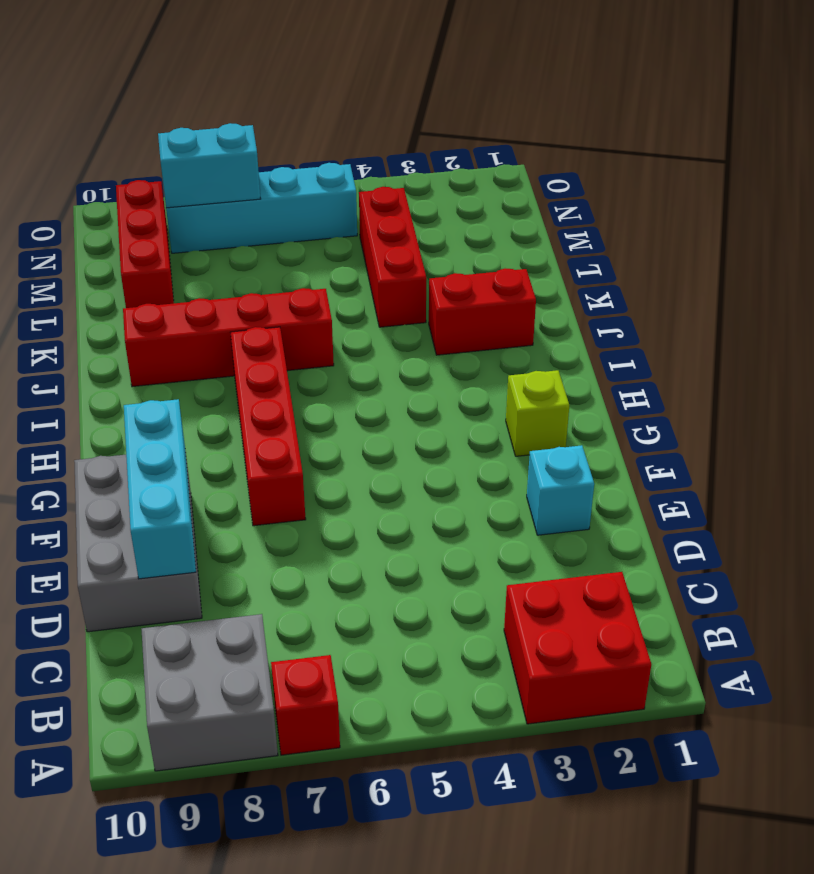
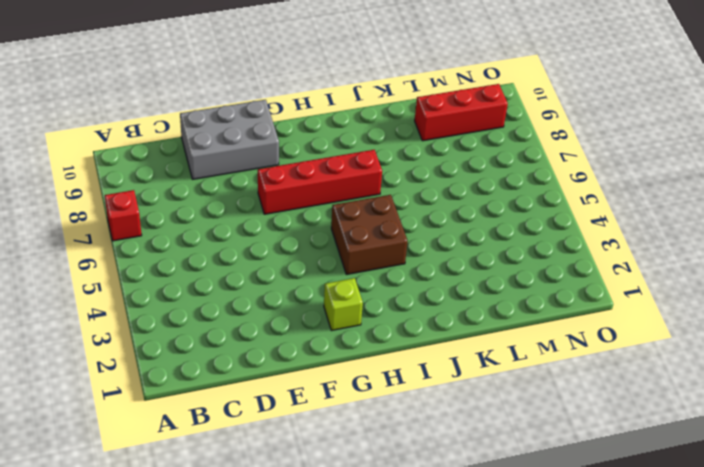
brown 2x2 brick [331,195,408,275] -> none
none -> red 2x2 brick [504,572,651,724]
none -> grey 2x2 brick [142,614,278,771]
none -> cyan 1x1 brick [527,445,594,535]

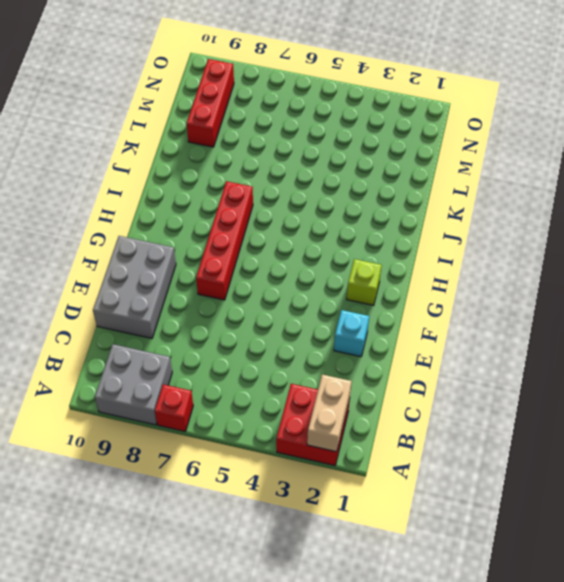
tan 1x2 brick [307,375,352,452] -> none
none -> red 1x2 brick [429,268,536,355]
none -> red 1x4 brick [123,288,334,387]
none -> red 1x3 brick [359,187,426,327]

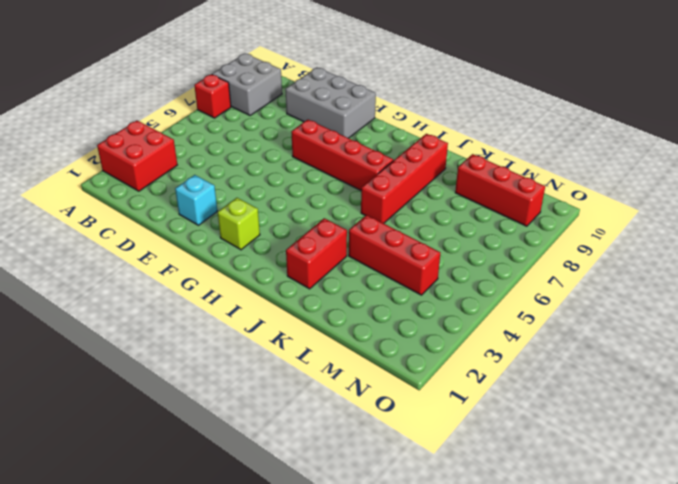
none -> cyan 1x4 brick [166,163,357,253]
none -> cyan 1x3 brick [124,399,196,579]
none -> cyan 1x2 brick [158,123,261,208]

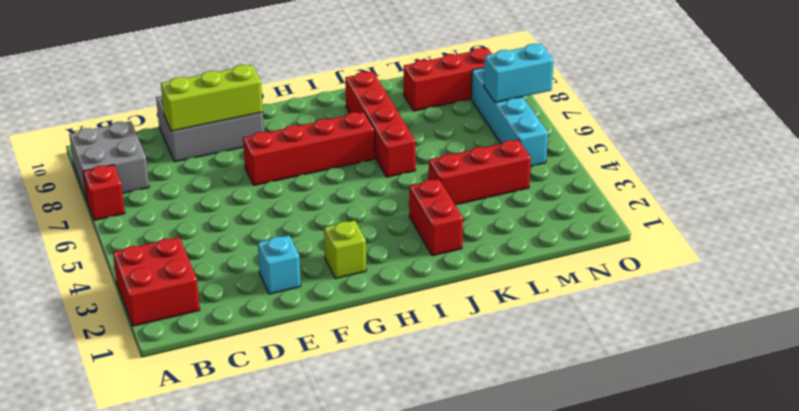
lime 1x3 brick [161,65,263,131] -> cyan 1x3 brick [124,399,196,579]
cyan 1x2 brick [484,44,554,103] -> cyan 1x2 brick turned to [158,123,261,208]

